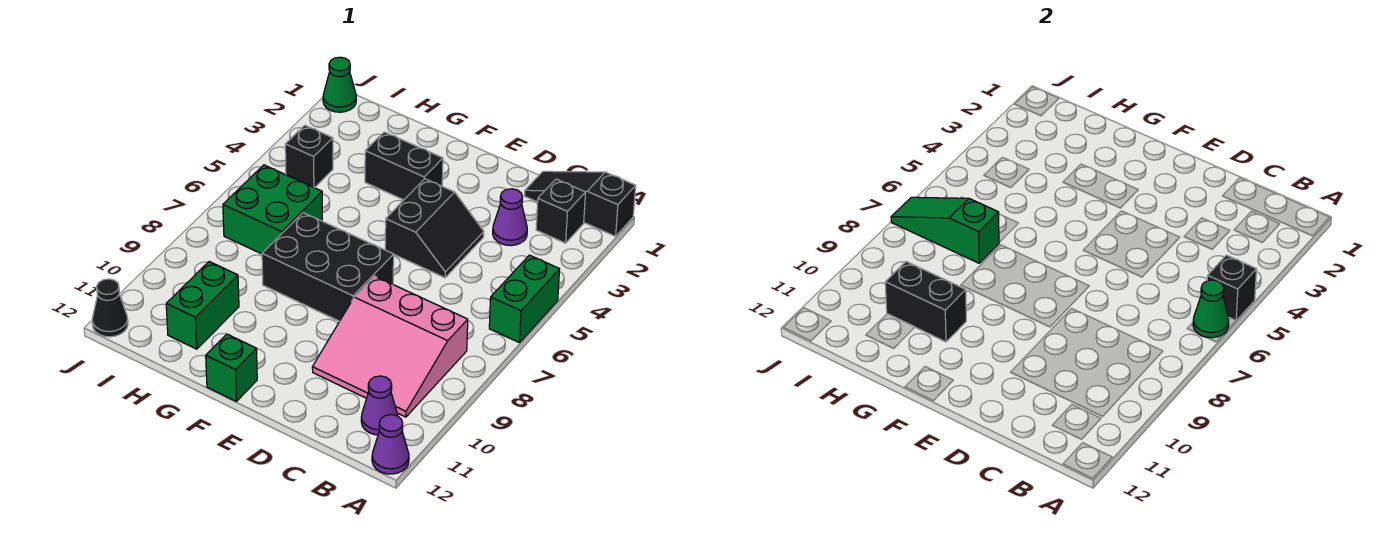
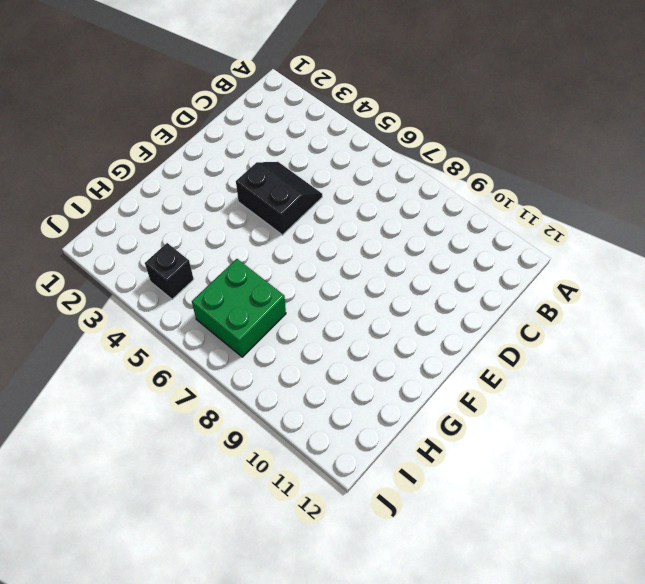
none -> black 1x3 slope [524,171,636,236]
none -> green 1x2 brick [489,255,560,343]
none -> purple 1x1 cone [372,415,409,474]

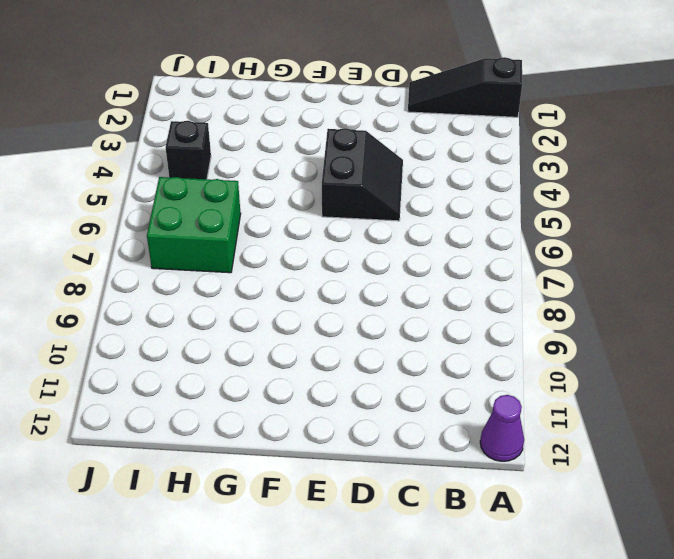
none -> green 1x2 brick [489,255,560,343]
none -> black 1x1 brick [536,179,586,243]
none -> pink 3x3 slope [312,276,468,417]

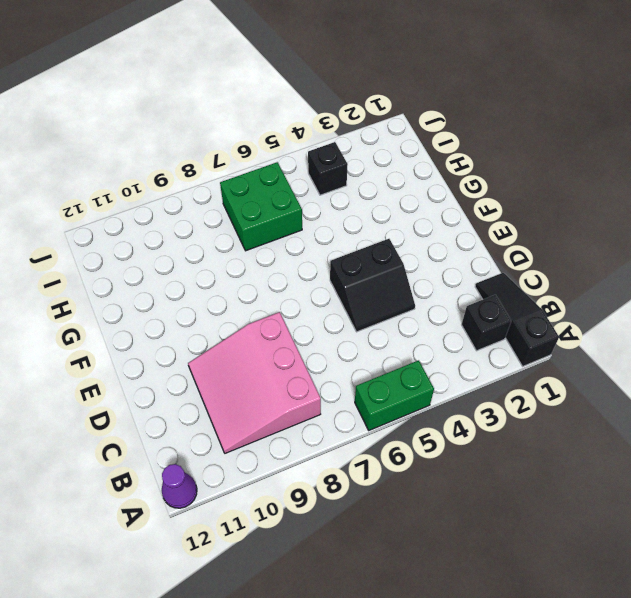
none -> purple 1x1 cone [361,376,398,435]
none -> purple 1x1 cone [493,189,527,246]
none -> black 2x3 brick [262,213,394,321]

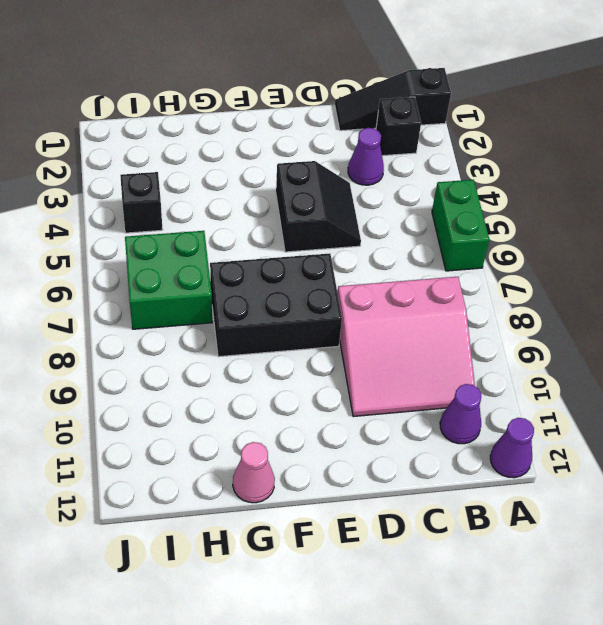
pink 1x1 cone [233,442,275,503] -> none
none -> black 1x2 brick [365,132,443,200]
none -> green 1x1 brick [206,334,257,401]
none -> green 1x2 brick [166,262,239,349]

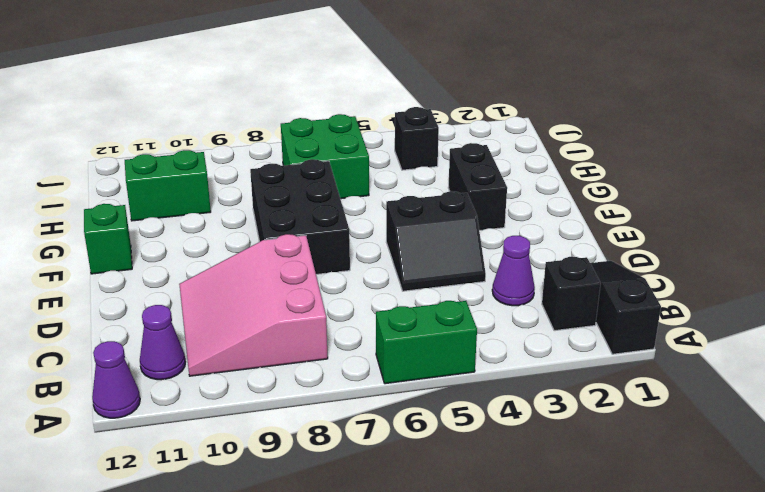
none -> green 1x1 cone [323,57,356,112]
none -> black 1x1 cone [92,279,128,337]
none -> black 1x1 brick [1207,255,1257,321]

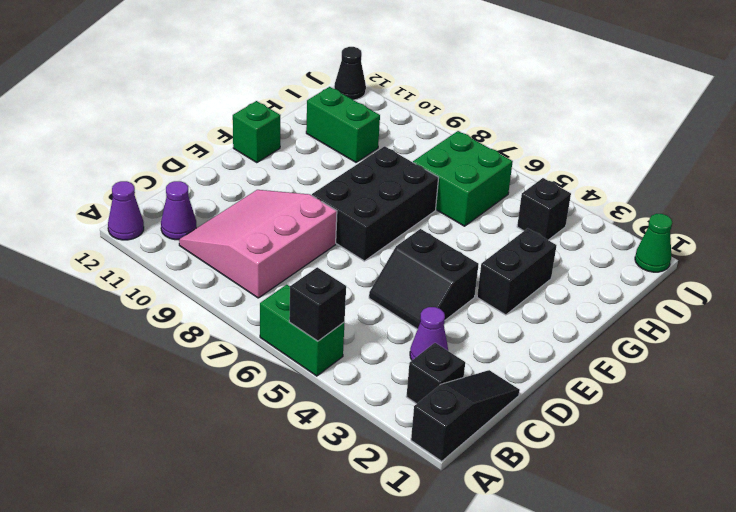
none -> green 1x1 cone [1193,280,1229,338]
none -> black 1x2 brick [885,262,966,342]
none -> green 1x3 slope [891,197,999,263]

